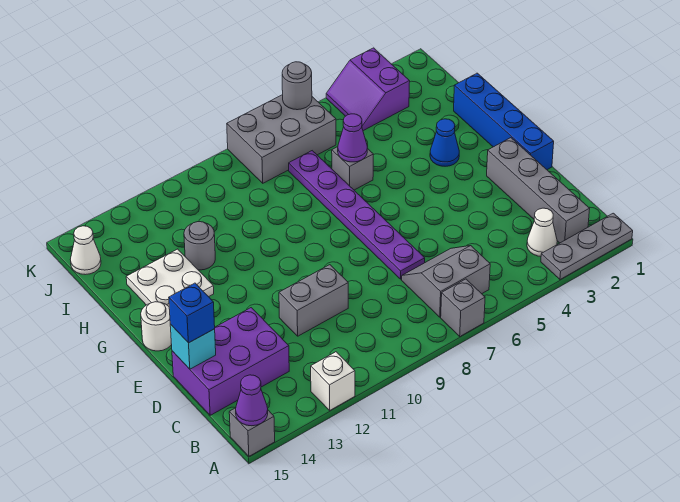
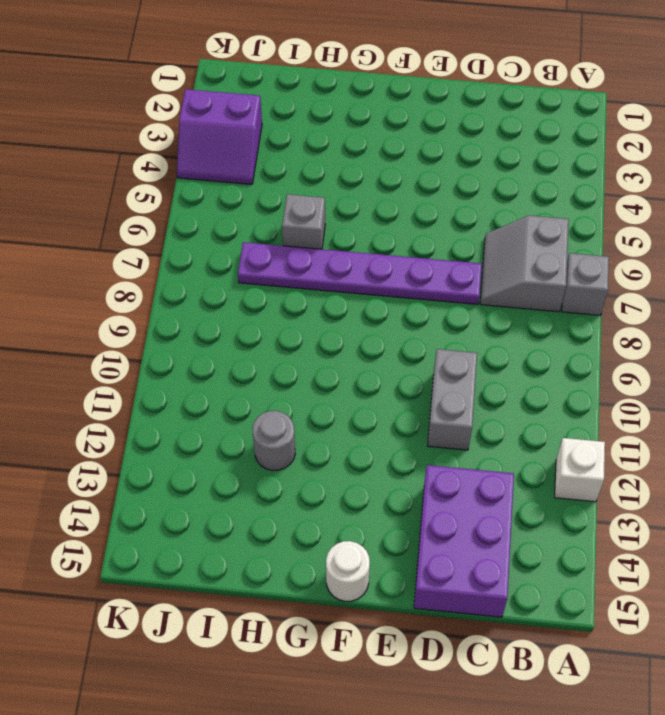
none -> grey 1x3 plate [541,213,633,279]
none -> grey 1x1 brick [229,408,275,456]
none -> grey 1x4 brick [487,138,590,243]

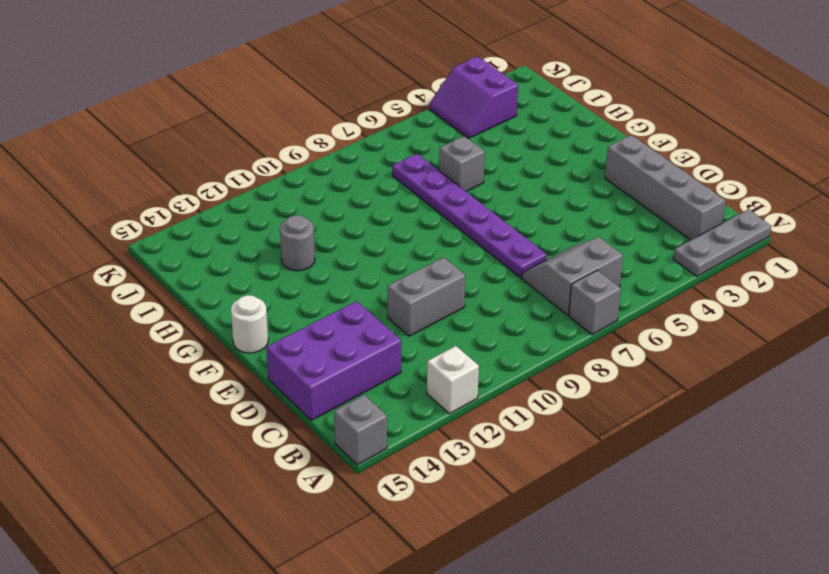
none -> white 1x1 cone [527,208,557,256]
none -> blue 1x4 brick [454,73,554,170]
none -> blue 1x1 cone [430,119,459,166]

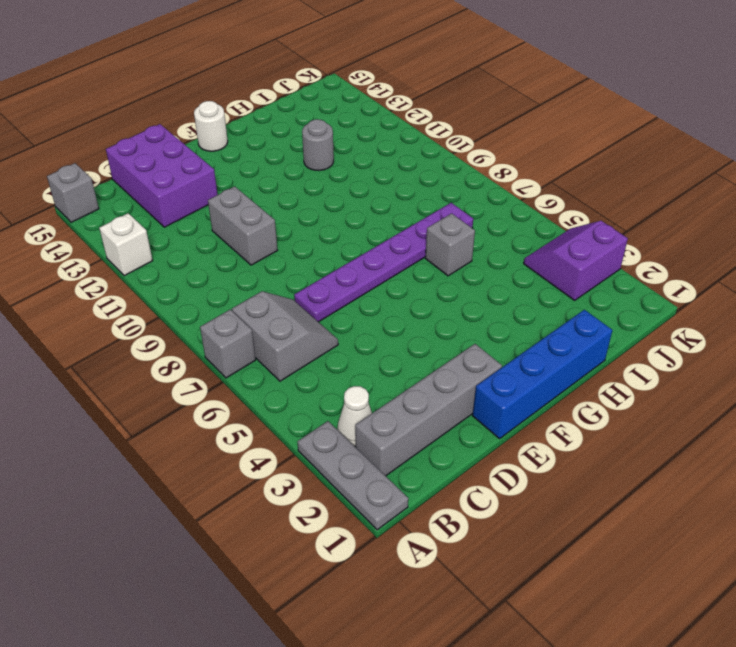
none -> blue 1x1 cone [430,119,459,166]
none -> white 2x2 plate [126,249,214,306]
none -> grey 2x3 brick [227,95,336,183]

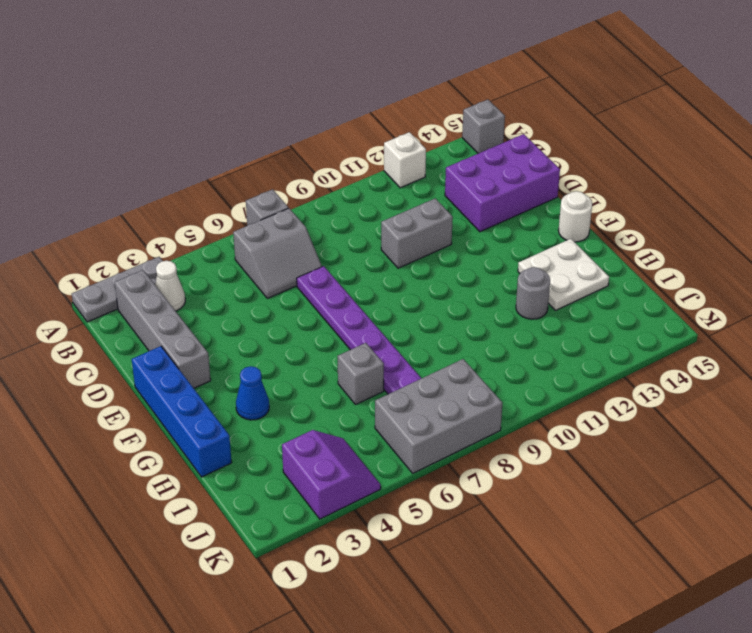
none -> white 1x1 cone [70,226,101,275]
none -> purple 1x1 cone [236,375,268,426]
none -> cyan 1x1 brick [170,324,216,369]

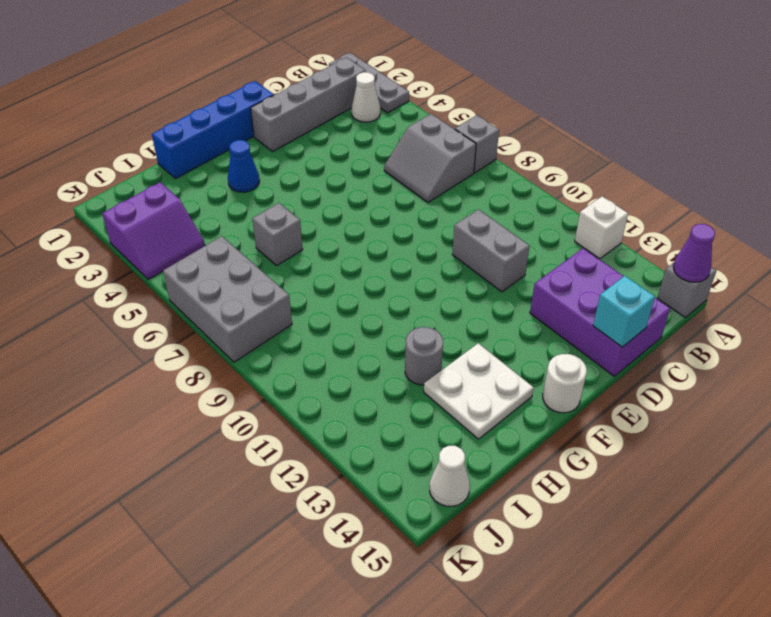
none -> purple 1x6 plate [289,151,425,279]
none -> purple 1x1 cone [338,114,367,162]
none -> grey 1x1 round brick [282,62,312,110]

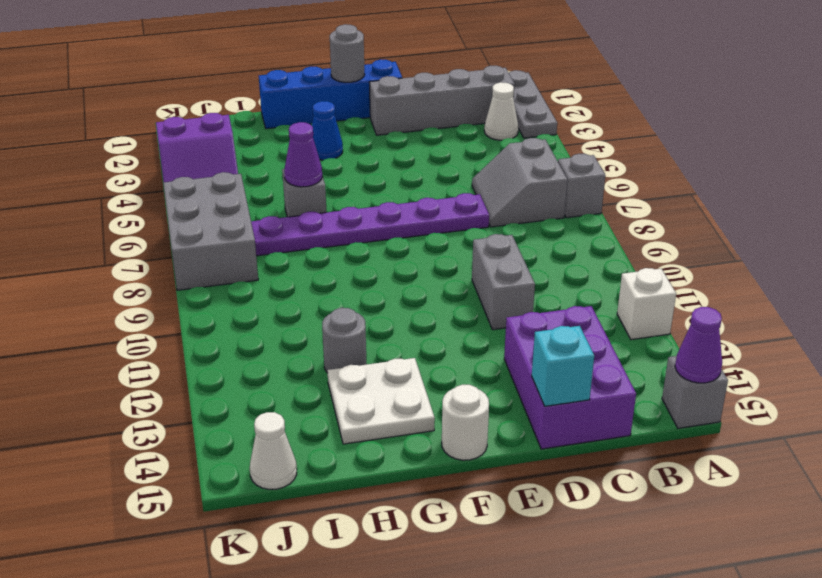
grey 1x1 round brick [330,24,365,82] -> grey 1x1 round brick moved to [282,62,312,110]
none -> blue 1x1 brick [169,283,215,343]

